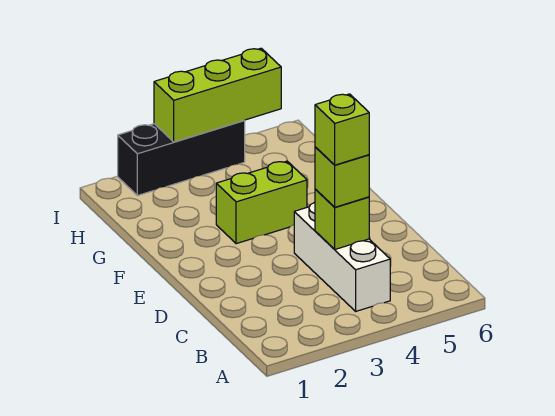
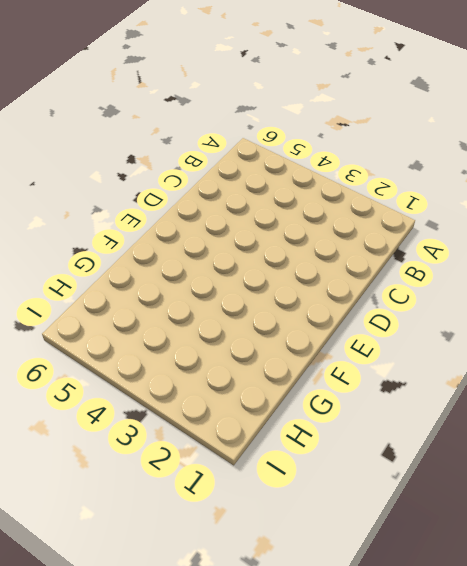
none -> white 1x3 brick [294,202,390,311]
none -> lime 1x2 brick [216,161,307,244]

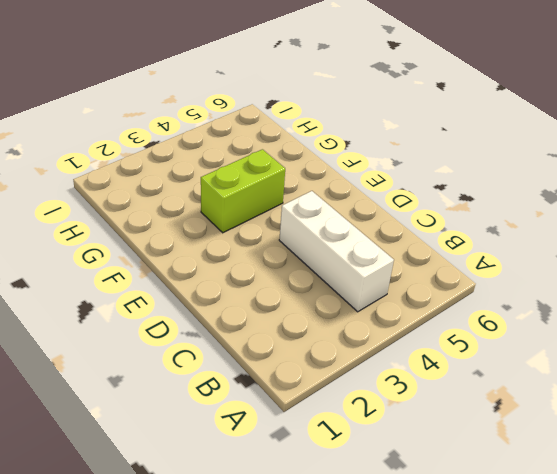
none -> black 1x3 brick [118,121,245,196]
none -> lime 1x1 brick [315,189,369,249]

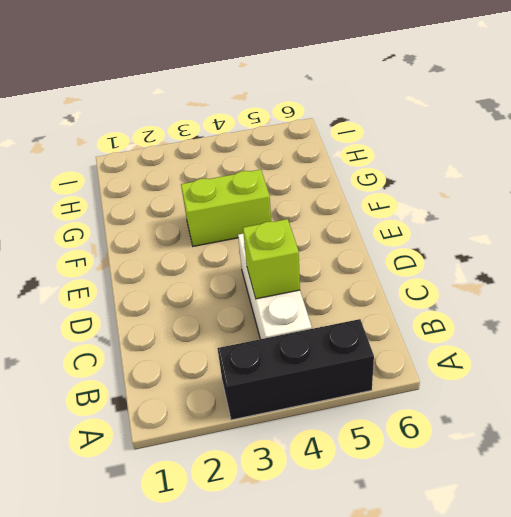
black 1x3 brick [217,319,374,420] -> black 1x3 brick moved to [118,121,245,196]
none -> lime 1x3 brick [154,48,281,142]
none -> lime 1x1 brick [315,147,369,207]

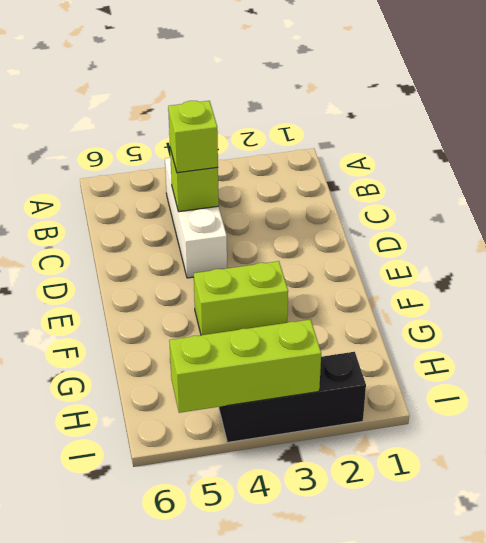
none -> lime 1x1 brick [315,94,369,165]

